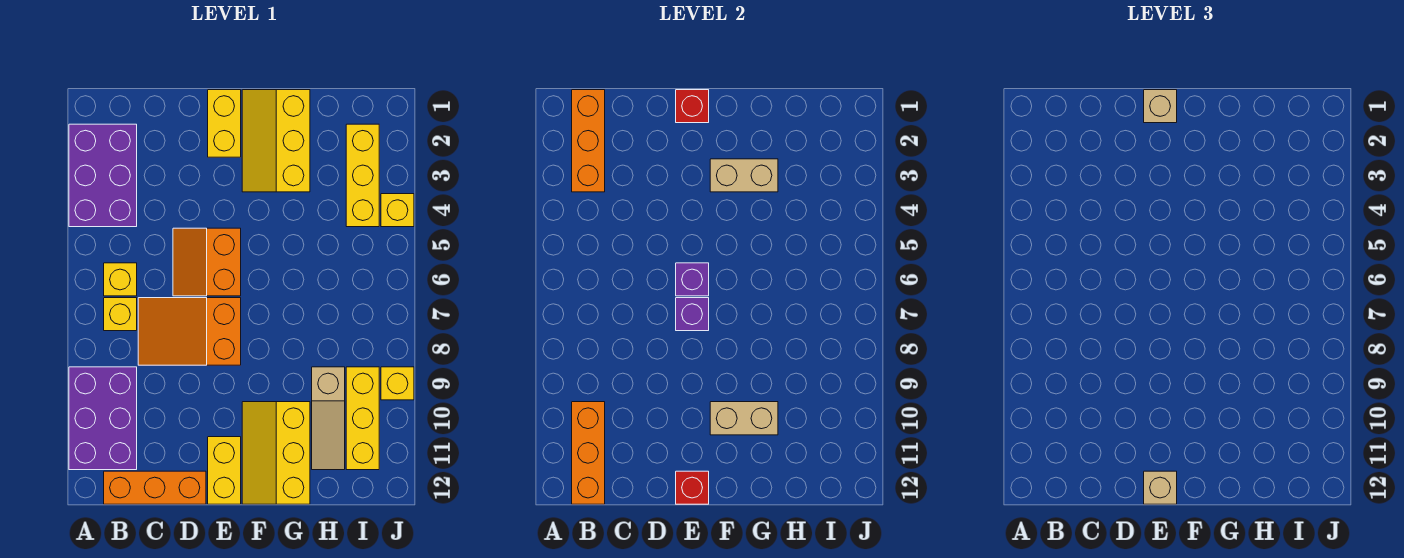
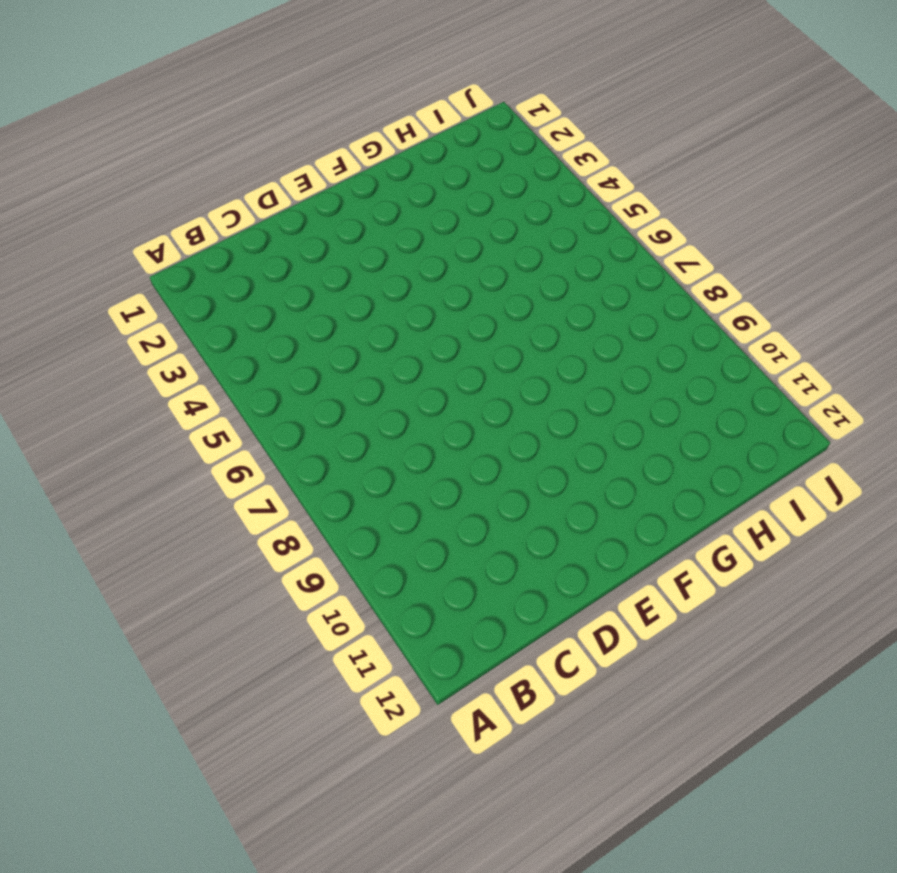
none -> purple 2x3 brick [69,124,137,227]
none -> purple 2x3 brick [69,367,137,470]
none -> yellow 1x1 brick [104,263,137,296]

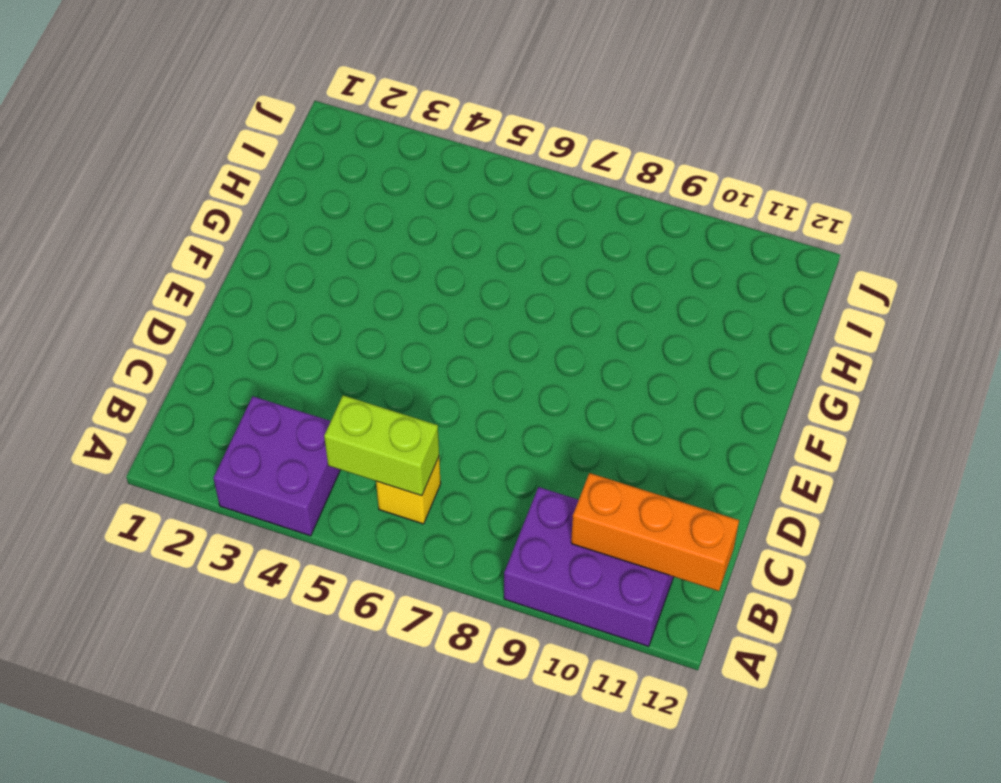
purple 2x2 brick [213,396,340,536] -> purple 2x3 brick [69,124,137,227]
lime 1x2 brick [324,395,439,496] -> none
none -> yellow 1x1 brick [104,298,137,331]
none -> orange 1x3 brick [104,471,206,504]
none -> orange 2x3 slope [138,298,241,365]

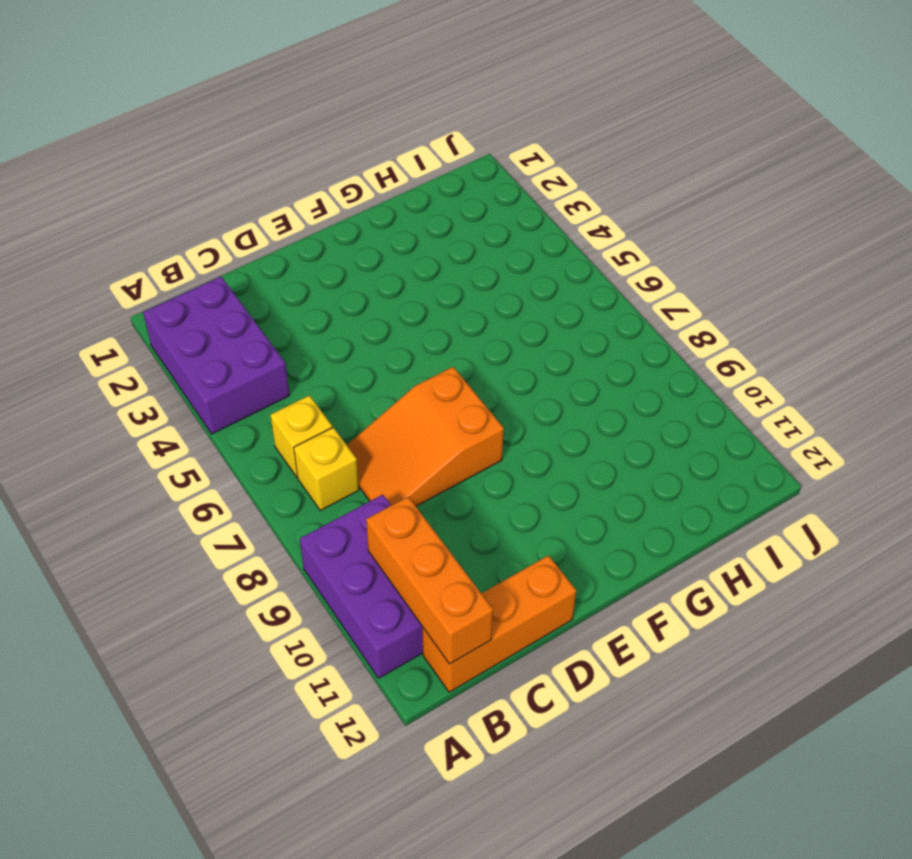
none -> orange 2x2 slope [173,228,241,296]
none -> yellow 1x2 brick [208,90,241,157]
none -> yellow 1x2 brick [208,437,241,504]

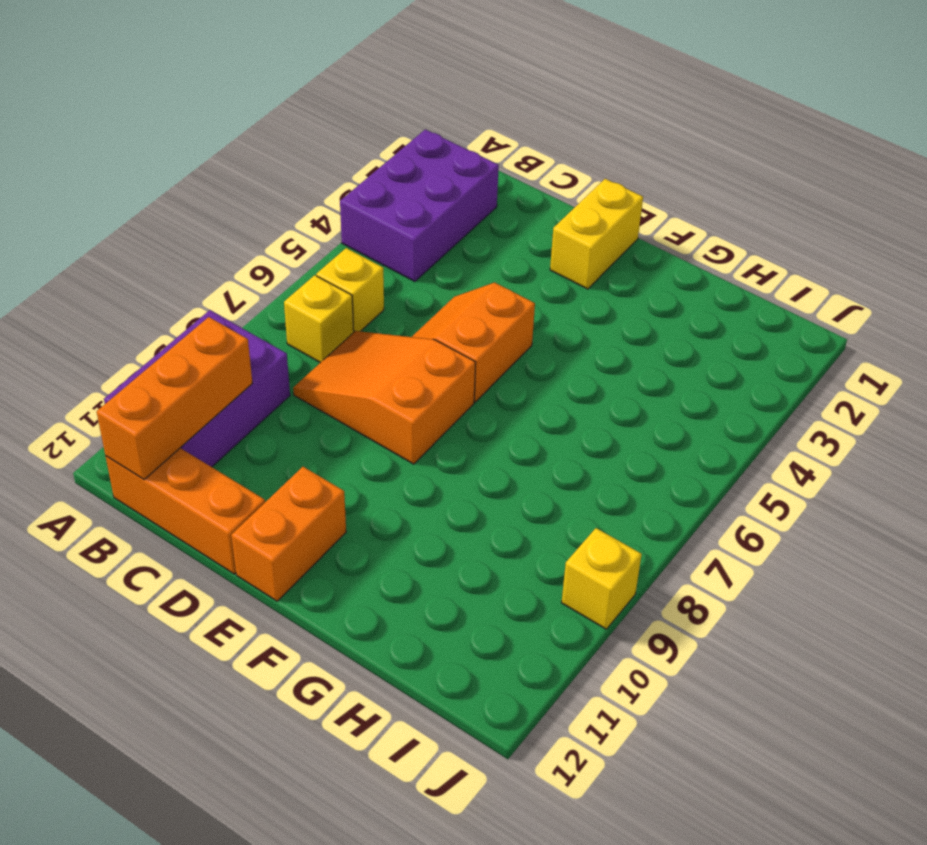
orange 1x2 brick [231,467,346,601] -> yellow 1x2 brick [208,437,241,504]
none -> yellow 2x3 slope [242,90,310,192]
none -> yellow 2x3 slope [242,402,310,504]
none -> tan 1x3 slope [312,367,345,470]

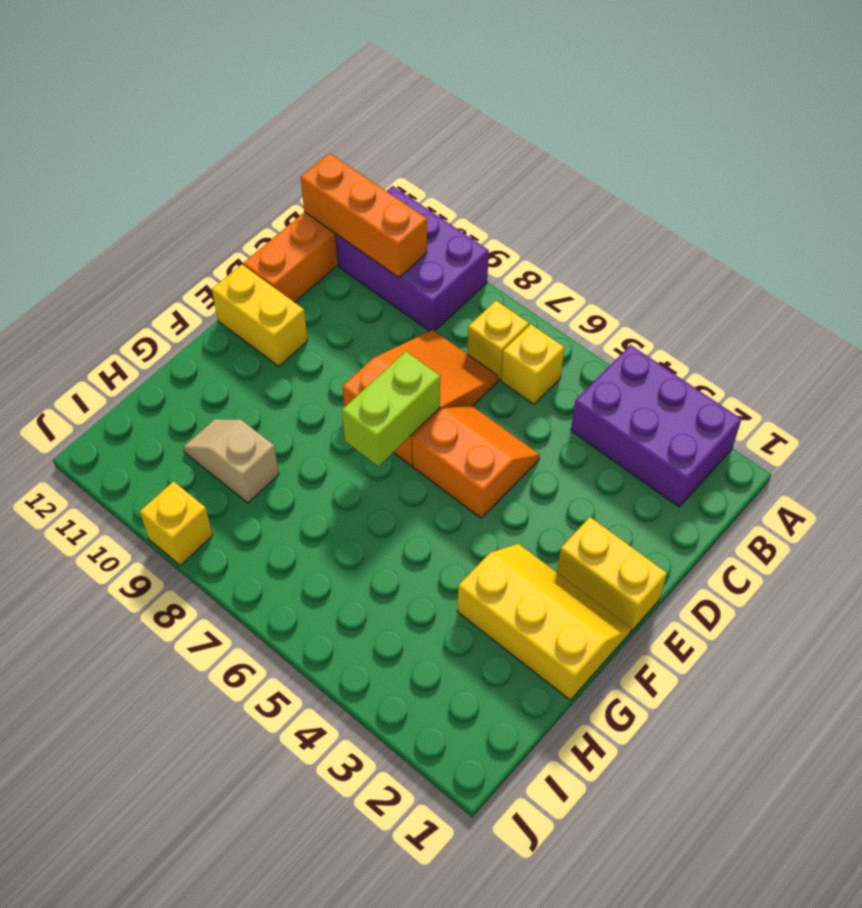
lime 1x2 brick [342,351,440,466] -> purple 1x1 brick [676,298,709,331]
tan 1x2 slope [183,419,279,503] -> tan 1x3 slope [312,367,345,470]
none -> yellow 2x3 slope [242,402,310,504]
none -> yellow 1x3 brick [346,124,379,227]
none -> yellow 1x3 brick [346,367,379,470]

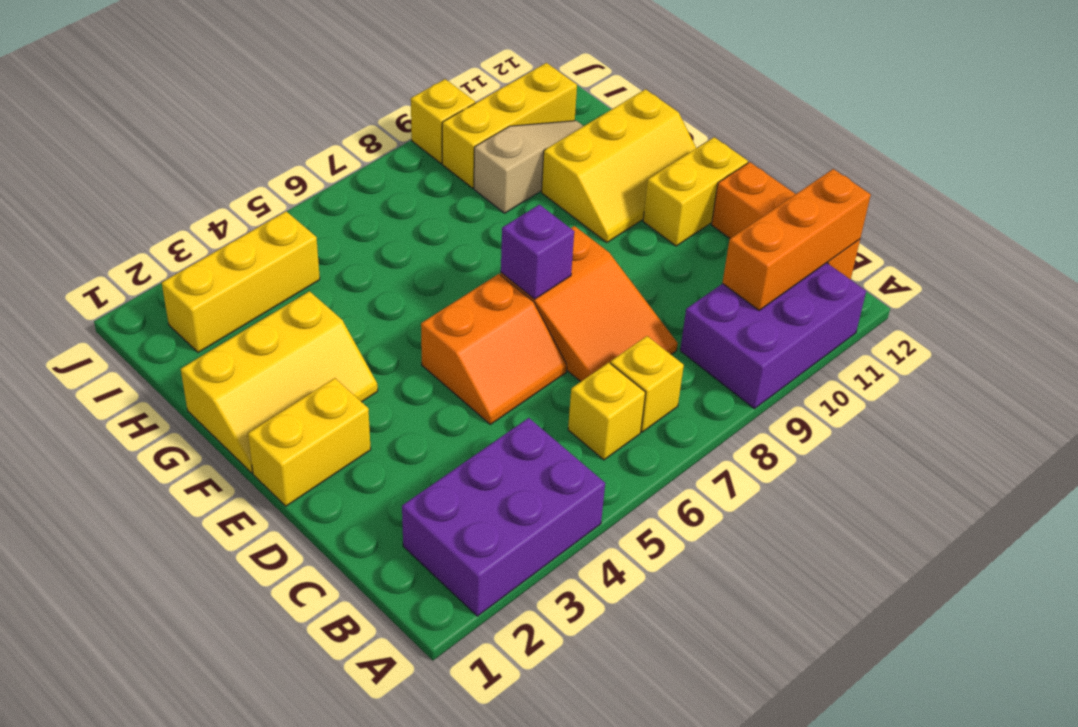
none -> yellow 1x1 brick [381,194,414,227]
none -> orange 1x3 brick [572,90,605,192]
none -> red 1x1 brick [676,90,709,123]

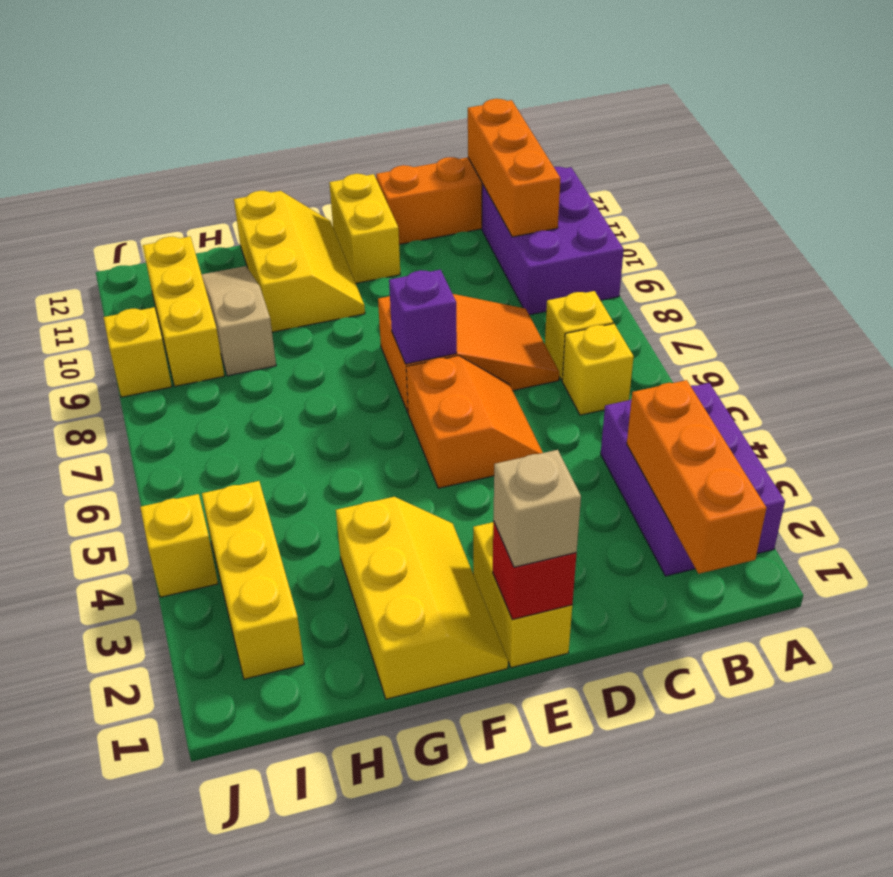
none -> purple 1x1 brick [676,263,709,296]
none -> red 1x1 brick [676,471,709,504]
none -> tan 1x2 brick [710,159,778,192]

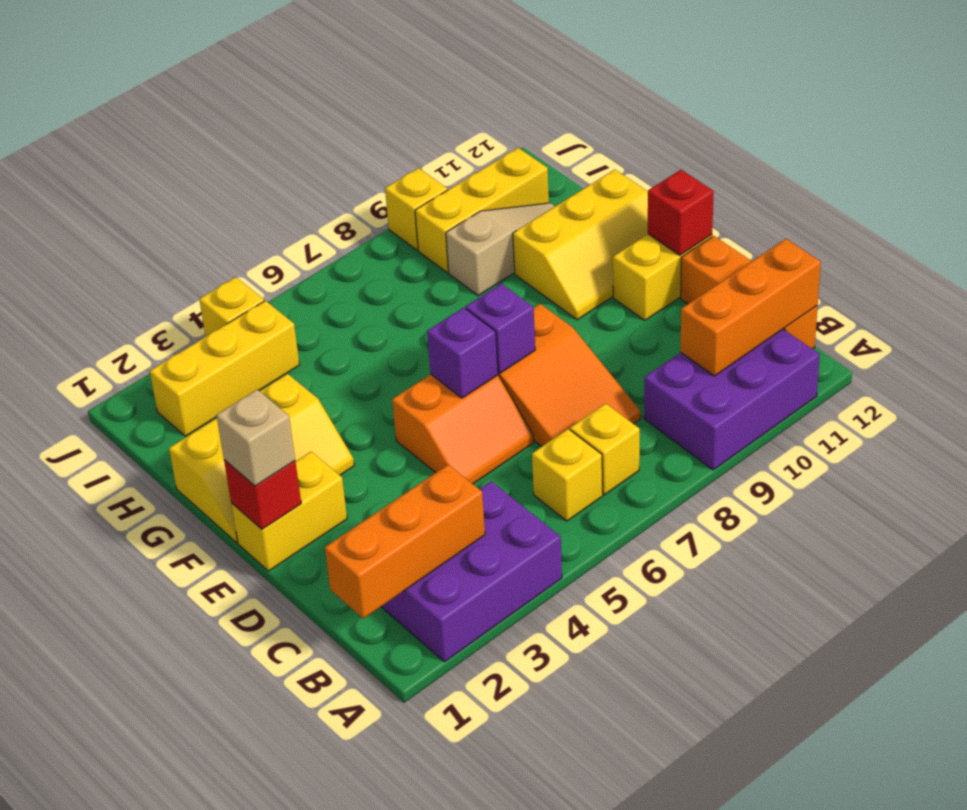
none -> tan 1x2 brick [710,159,778,192]
none -> tan 1x2 brick [710,402,778,435]
none -> tan 1x1 brick [1144,471,1177,504]

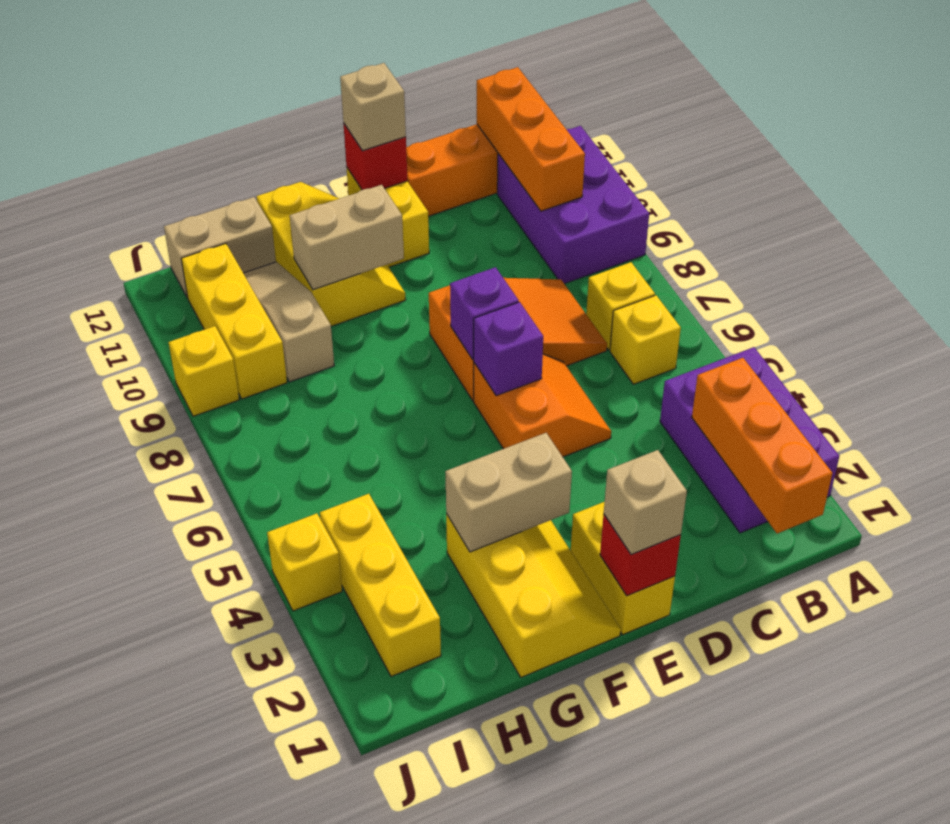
tan 1x2 brick [164,197,276,298] -> none

